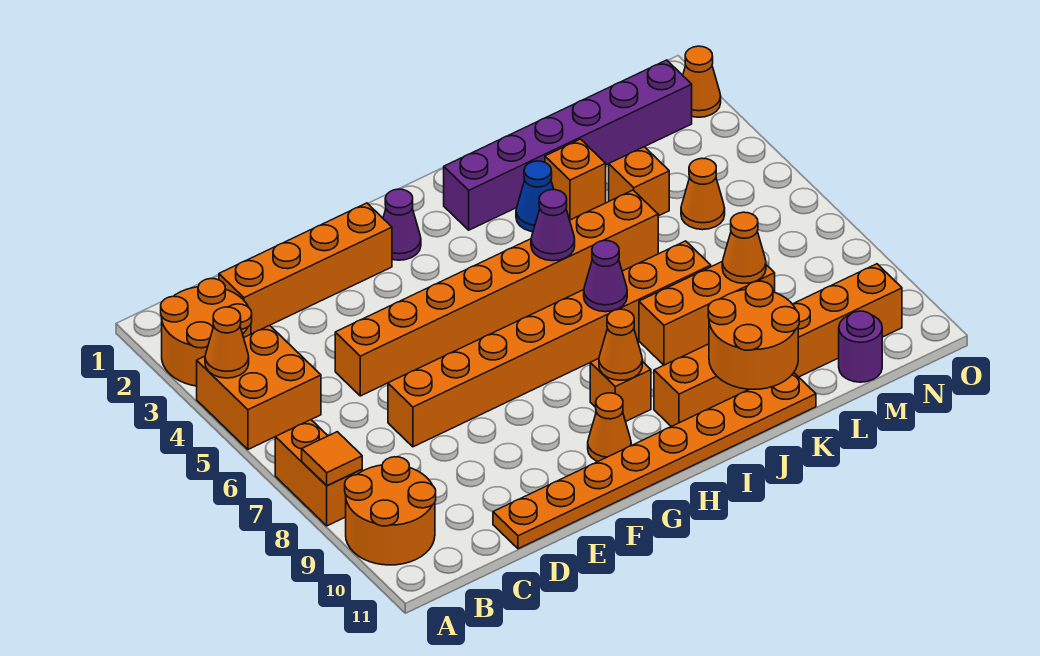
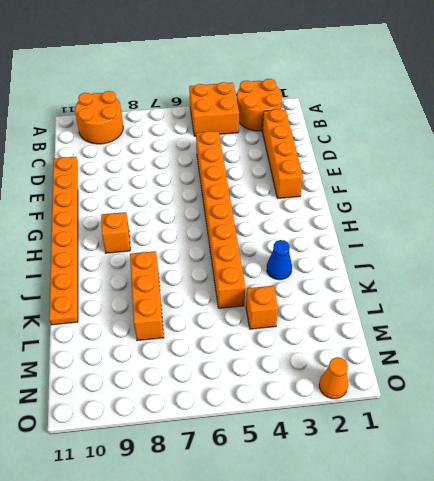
none -> orange 1x2 brick [275,420,362,526]
none -> orange 1x8 brick [388,241,711,447]
none -> purple 1x1 cone [383,189,421,260]

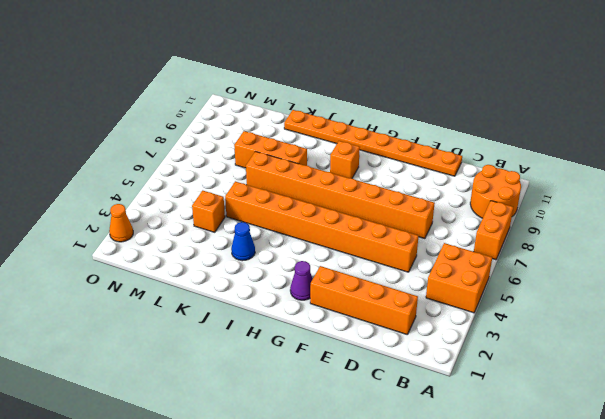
none -> orange 2x2 round brick [161,279,252,386]
none -> orange 1x1 cone [588,393,631,462]
none -> purple 1x6 brick [444,60,692,230]

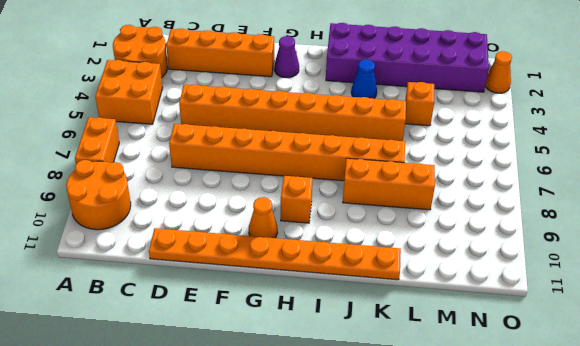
purple 2x6 brick [326,23,489,92] -> purple 1x6 brick [444,60,692,230]
none -> orange 1x6 brick [654,264,902,427]
none -> orange 1x1 brick [545,139,606,220]
none -> orange 1x1 cone [681,158,725,230]

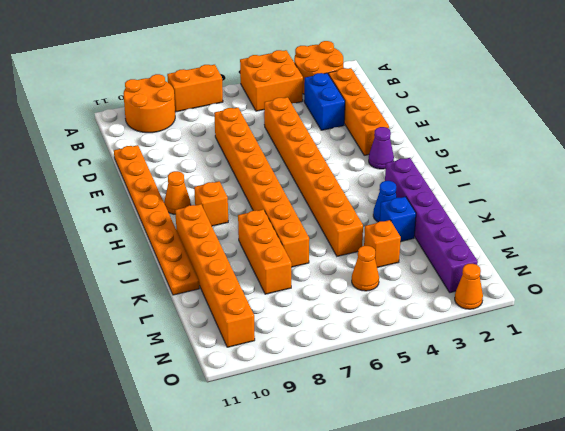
blue 1x2 brick [304,73,345,130] -> none
blue 1x1 brick [380,197,416,242] -> orange 1x1 brick [545,139,606,220]
none -> purple 1x1 round brick [839,311,882,382]
none -> orange 1x1 cone [205,307,249,378]
none -> orange 1x1 tile [302,432,362,486]

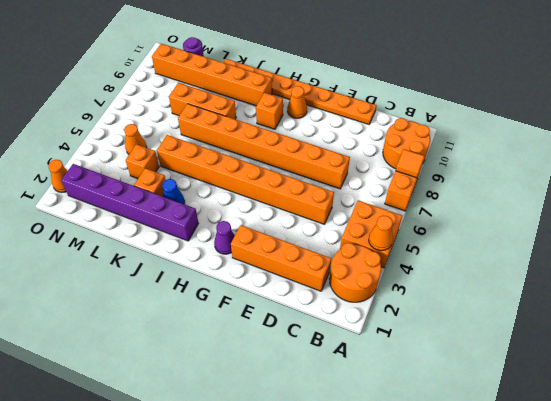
none -> orange 1x1 cone [599,309,642,380]
none -> purple 1x1 cone [531,190,575,261]
none -> purple 1x1 cone [584,241,627,312]

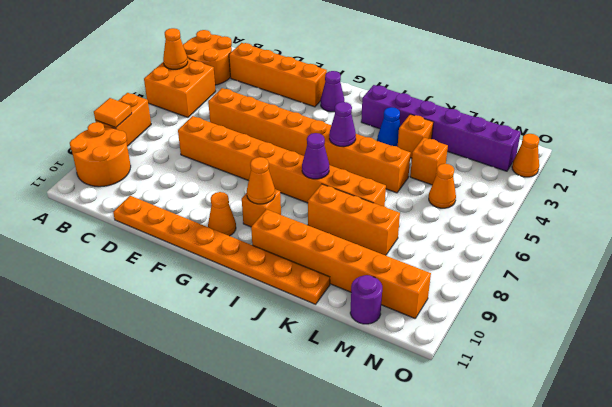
none -> orange 2x2 round brick [708,281,799,389]
none -> orange 1x1 cone [722,212,766,283]

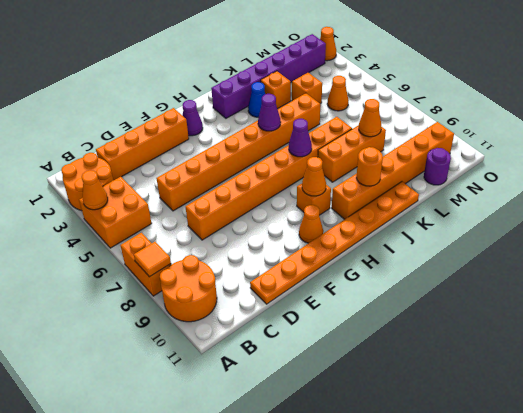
orange 1x1 round brick [357,147,383,186] -> orange 2x2 round brick [708,281,799,389]

